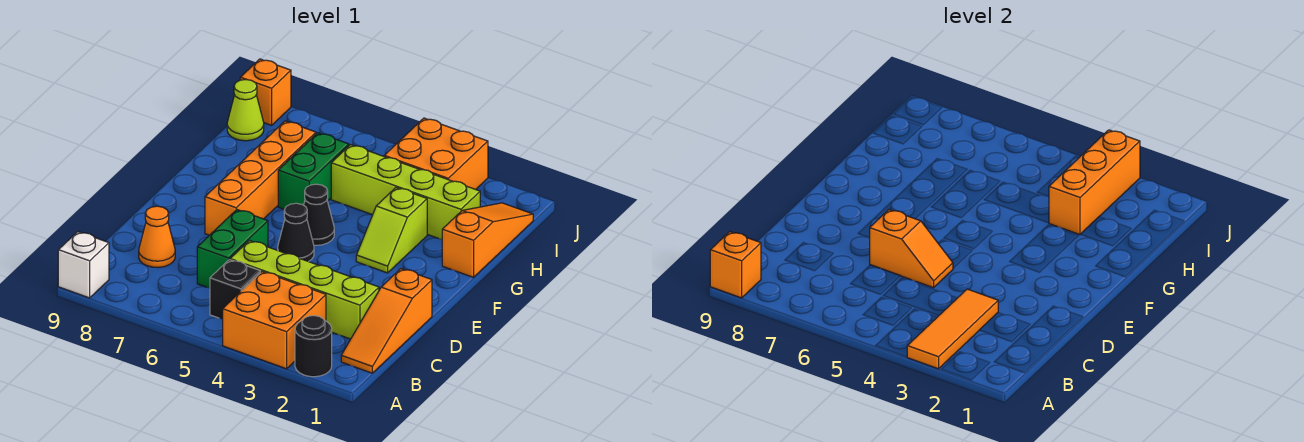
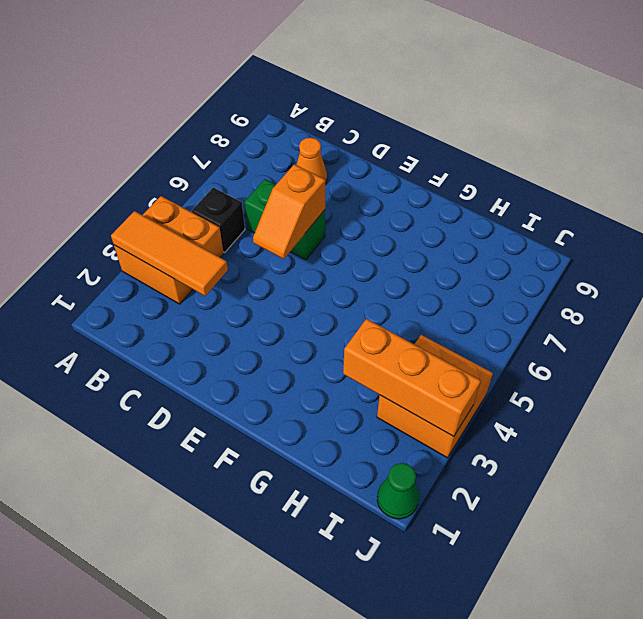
green 1x1 cone [377,463,419,519] -> none
none -> black 1x1 round brick [295,316,332,377]
none -> white 1x1 brick [58,232,109,298]
none -> orange 1x3 slope [341,269,432,373]

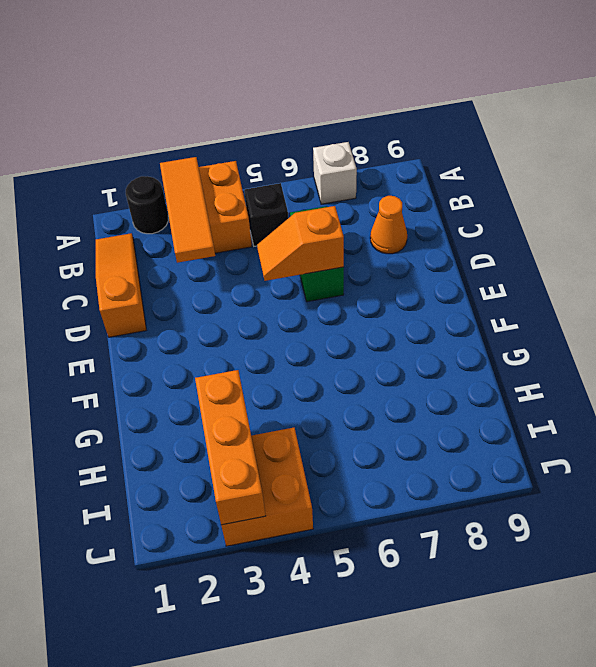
white 1x1 brick [313,142,357,204] -> white 1x1 brick moved to [58,232,109,298]
none -> lime 1x4 brick [230,240,379,339]
none -> black 1x1 cone [278,203,314,262]
none -> orange 1x4 brick [205,121,316,235]

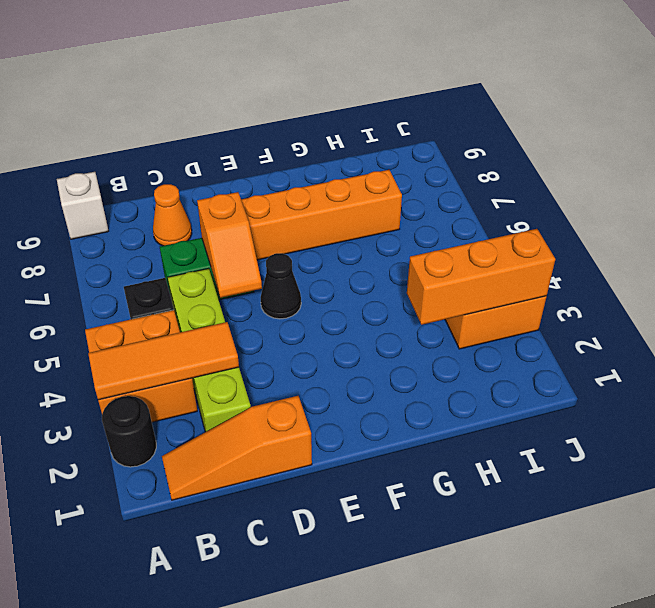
none -> lime 1x2 slope [356,187,427,273]
none -> black 1x1 cone [304,184,334,245]
none -> orange 1x3 slope [442,203,533,277]

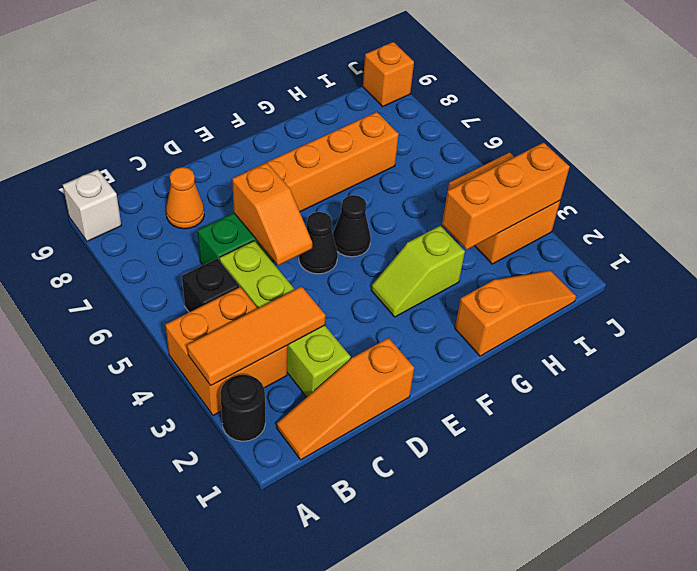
none -> green 1x2 brick [278,133,349,209]
none -> lime 1x4 brick [331,145,480,239]
none -> lime 1x1 cone [227,80,264,141]

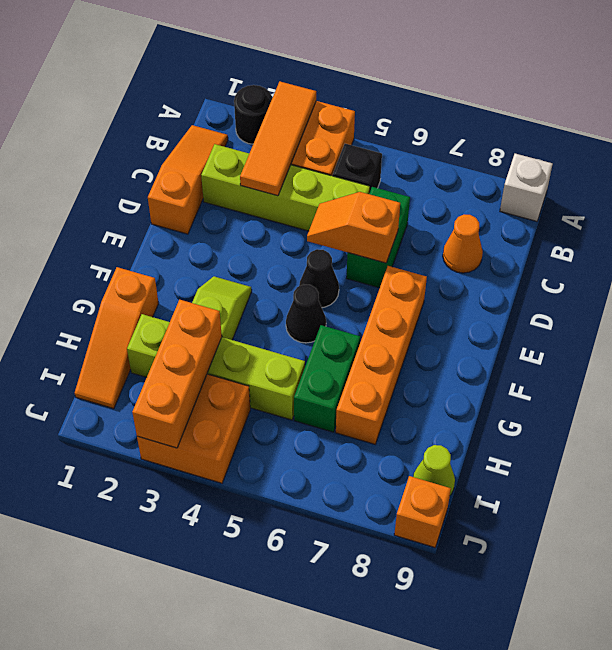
none -> orange 1x1 brick [710,232,761,298]

